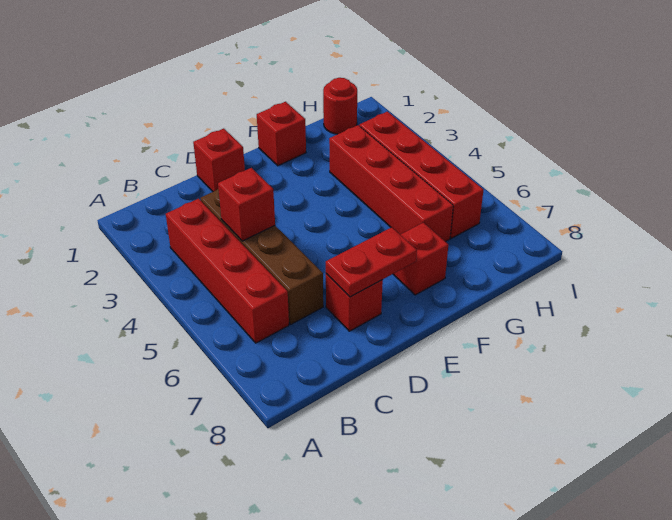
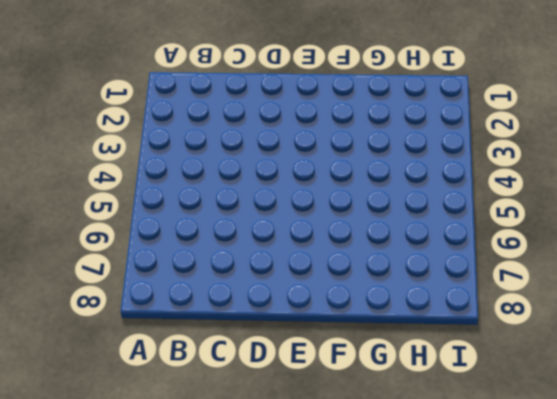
none -> red 1x4 brick [166,199,289,343]
none -> brown 1x4 brick [200,189,323,324]

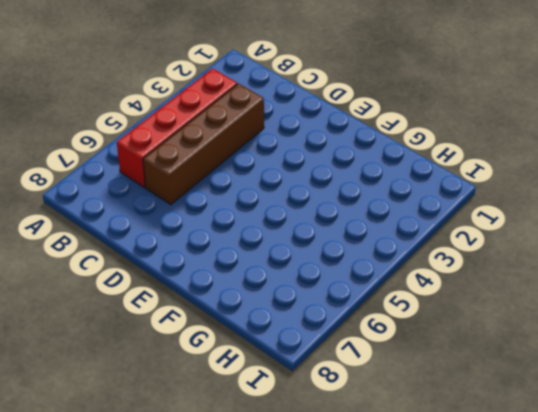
none -> red 1x1 brick [193,129,245,192]
none -> red 1x1 brick [326,274,383,331]

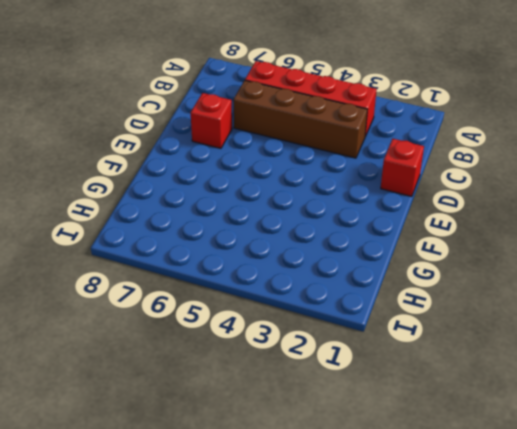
none -> red 1x1 brick [257,102,306,166]
none -> red 1x1 brick [393,222,448,295]

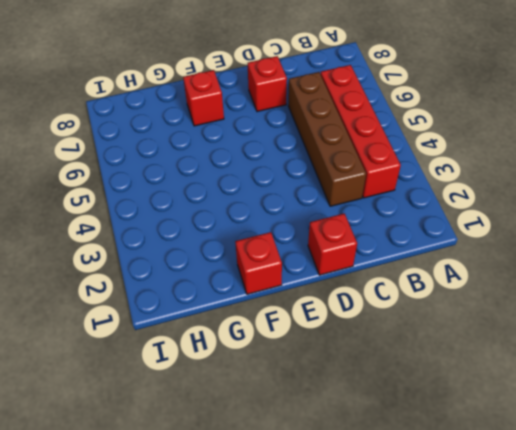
none -> red 1x4 brick [329,125,453,242]
none -> red 1x1 round brick [323,78,357,134]

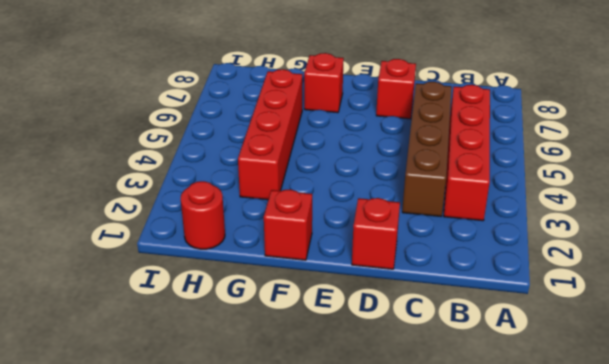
none -> red 1x4 brick [360,112,483,238]
none -> red 1x1 brick [218,168,275,241]

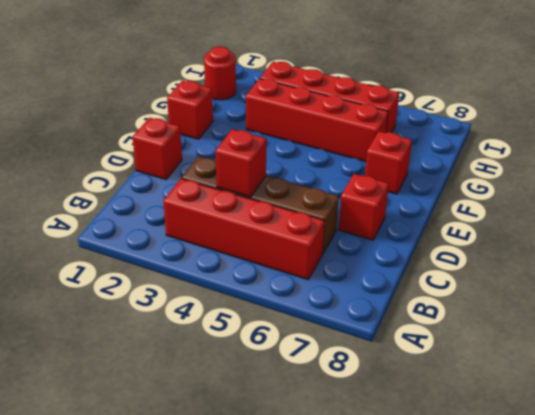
none -> red 1x2 plate [326,227,417,297]

